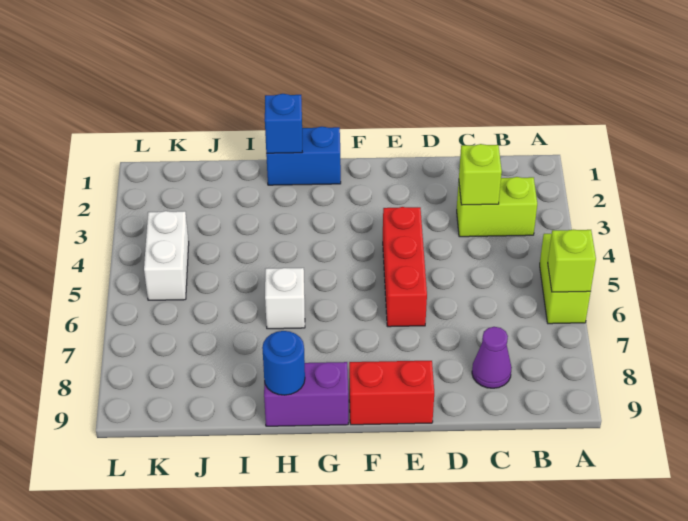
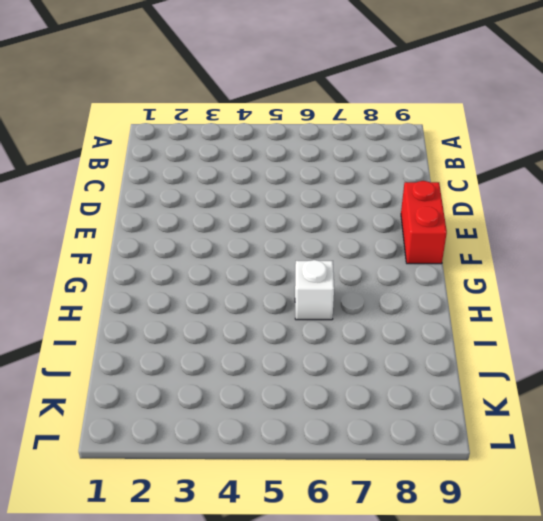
none -> lime 1x2 brick [540,234,591,324]
none -> lime 1x2 brick [457,177,537,237]
none -> purple 1x1 cone [472,327,512,388]

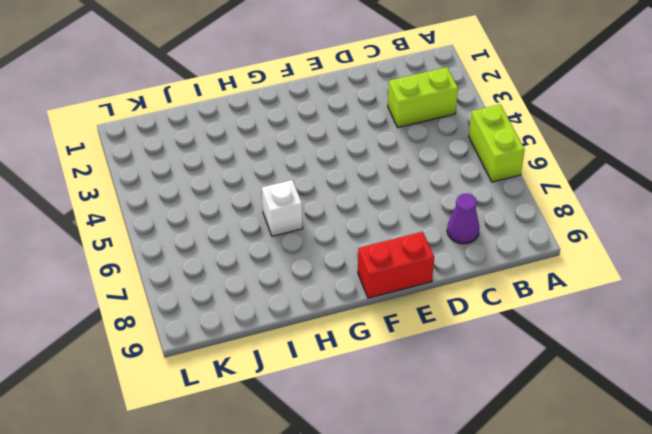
none -> red 1x3 brick [383,207,427,327]
none -> blue 1x2 brick [266,127,341,185]
none -> purple 1x2 brick [264,362,348,426]

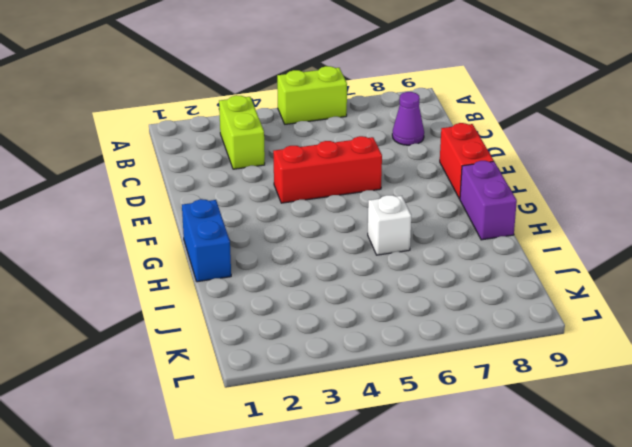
none -> white 1x2 brick [144,211,189,300]
none -> lime 1x1 brick [548,230,596,292]
none -> lime 1x1 brick [459,144,502,205]

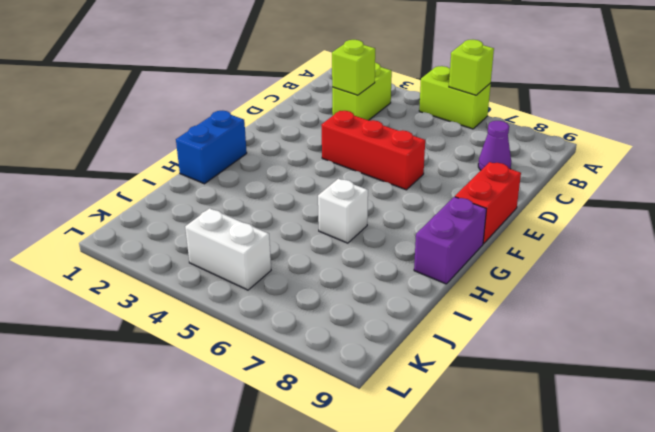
none -> blue 1x1 brick [265,94,302,153]
none -> blue 1x1 round brick [262,331,305,395]

